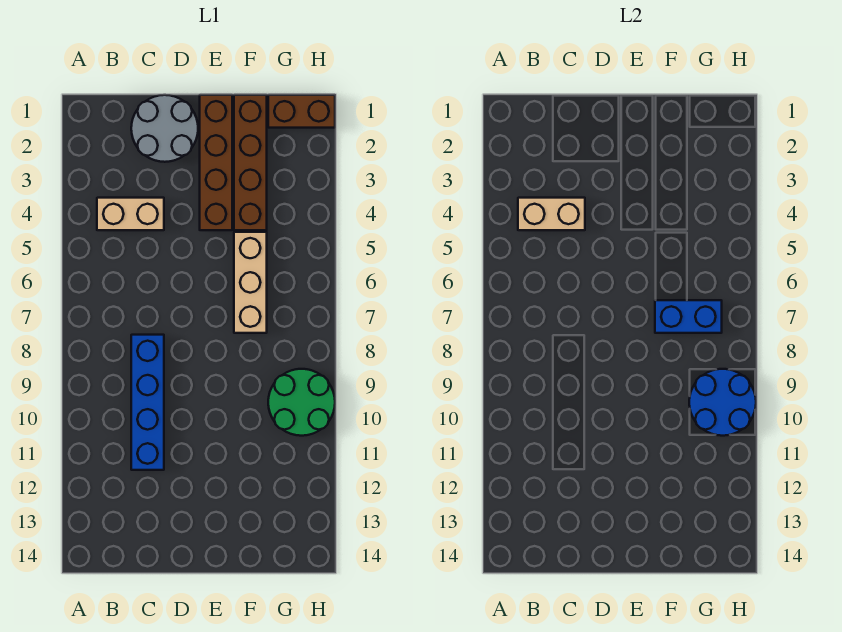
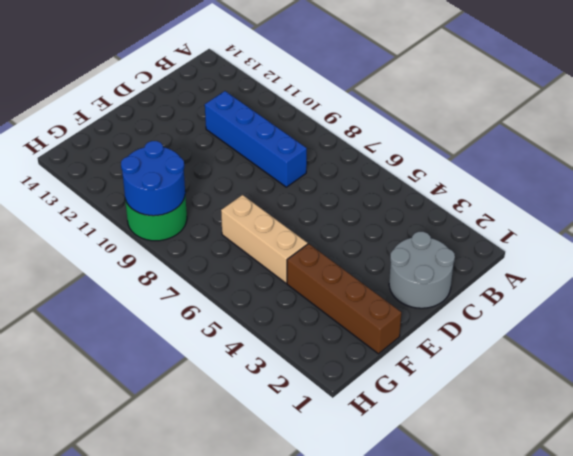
none -> tan 1x2 brick [97,198,164,230]
none -> brown 1x4 brick [200,95,232,230]

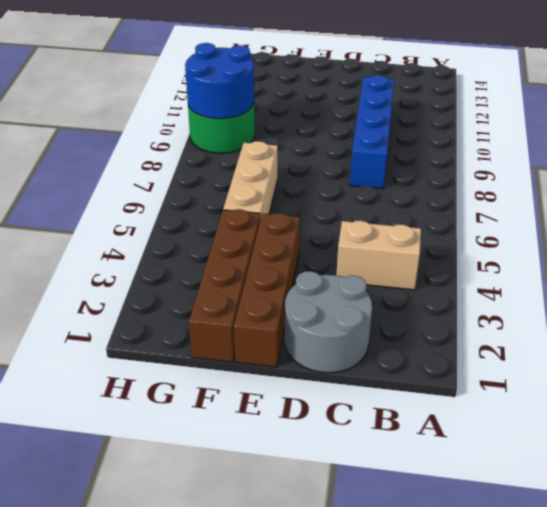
none -> brown 1x2 brick [268,95,335,128]
none -> tan 1x2 brick [518,198,585,230]

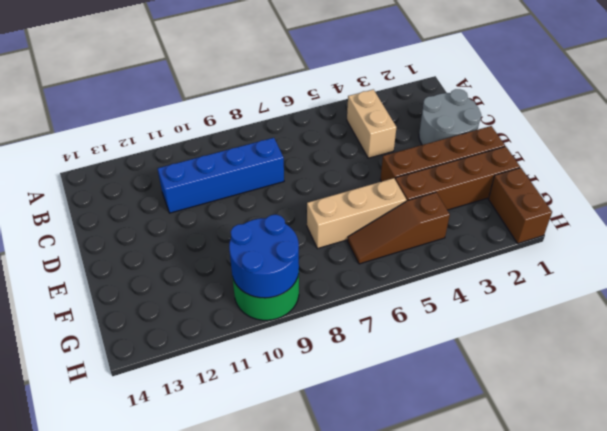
brown 1x3 slope [347,192,450,264] -> none
none -> tan 1x2 brick [518,198,585,230]
none -> blue 1x2 brick [655,300,722,333]

